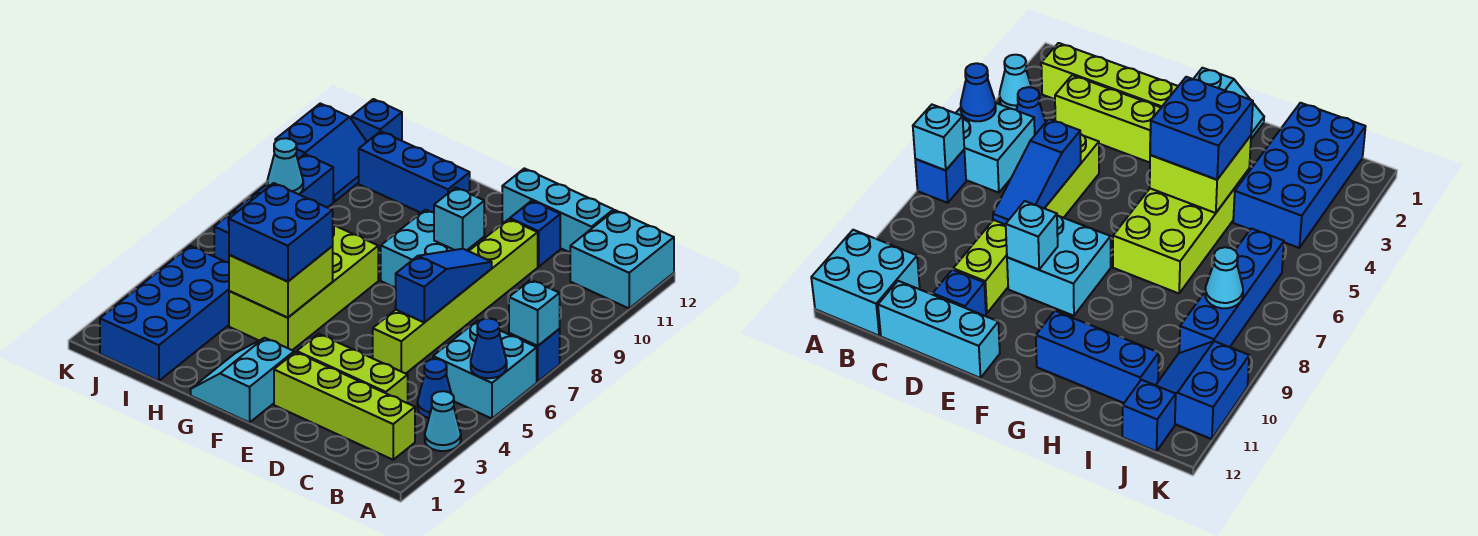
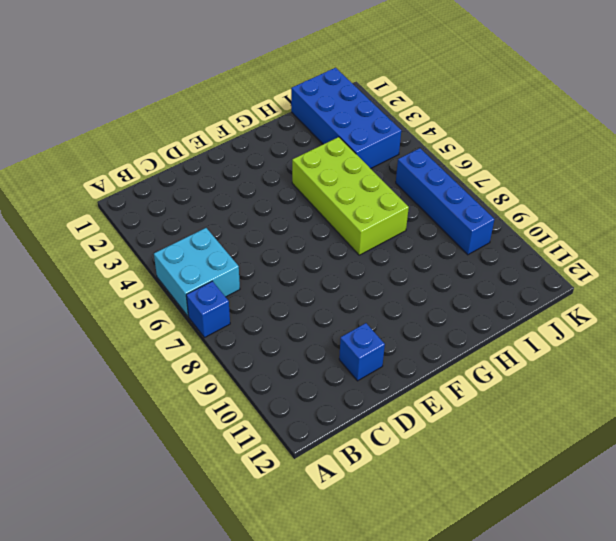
none -> cyan 1x1 cone [425,391,461,451]
none -> cyan 2x2 brick [570,210,674,308]
none -> lime 1x4 brick [274,352,415,460]

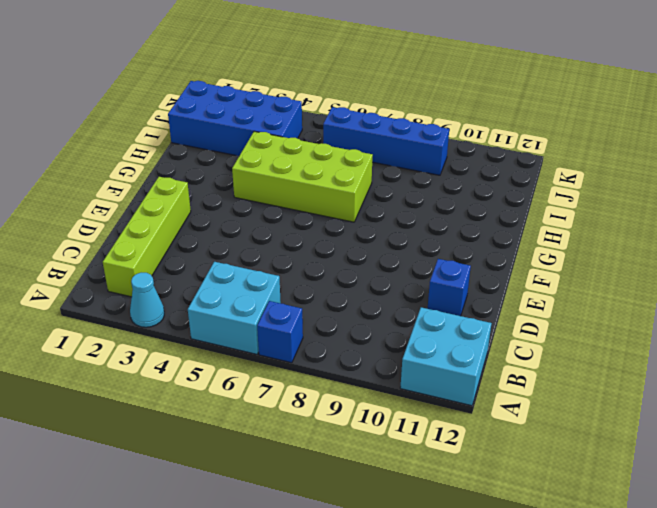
none -> blue 1x1 cone [417,359,451,418]
none -> lime 1x3 brick [297,334,408,403]
none -> cyan 1x3 brick [502,168,613,252]

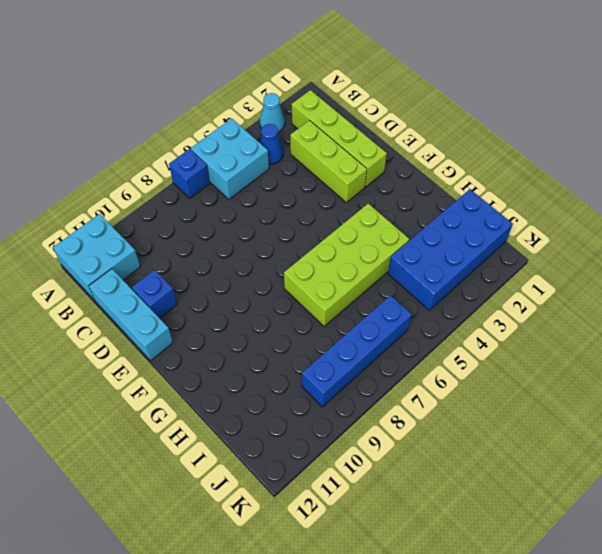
none -> lime 1x6 brick [373,219,538,374]
none -> cyan 2x2 brick [381,210,484,288]
none -> cyan 2x2 slope [191,338,294,423]

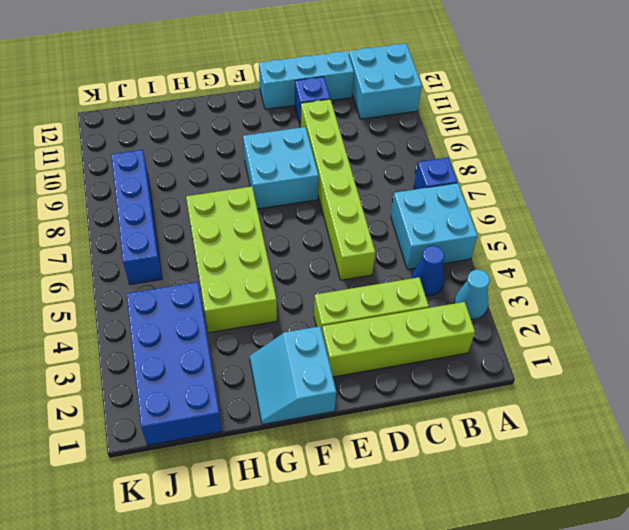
none -> blue 1x3 brick [359,131,470,213]
none -> blue 2x2 slope [275,104,367,202]
none -> blue 1x1 brick [351,99,402,142]

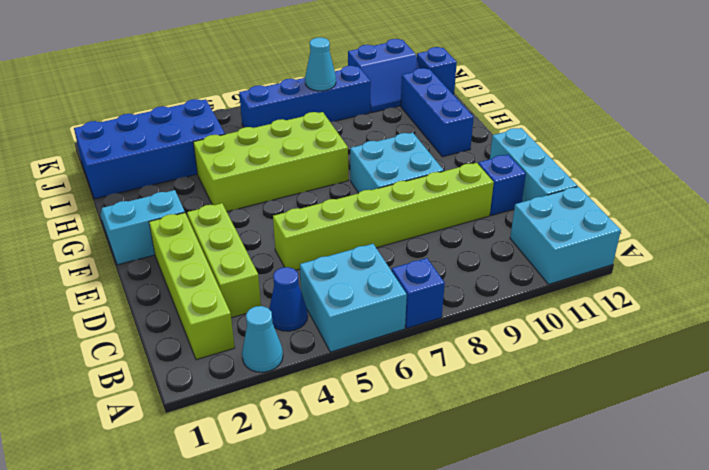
none -> blue 1x1 cone [471,318,507,378]
none -> cyan 1x1 brick [509,280,560,346]
none -> blue 1x3 slope [396,249,492,323]

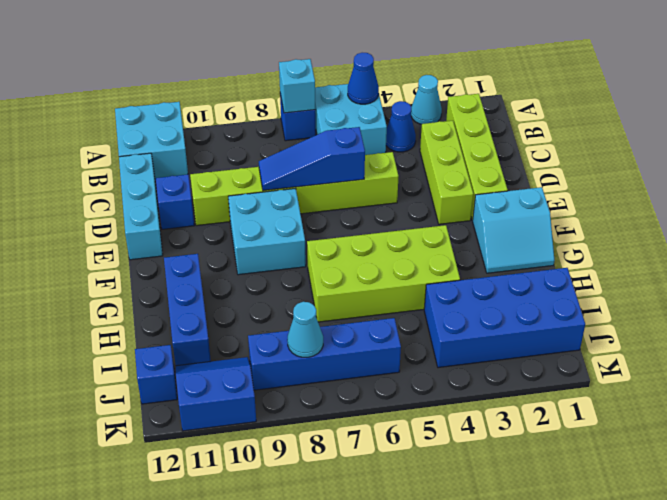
none -> cyan 1x1 brick [434,187,484,250]
none -> lime 2x2 brick [229,246,333,318]
none -> blue 2x2 brick [229,183,333,282]

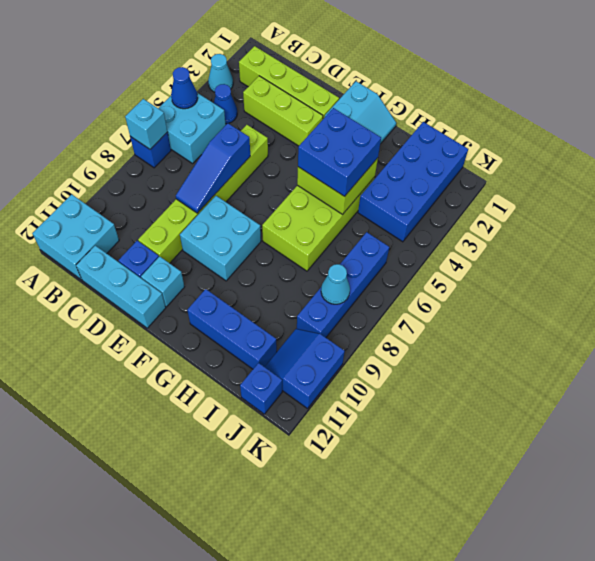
cyan 1x1 brick [141,256,184,307] -> cyan 1x1 brick moved to [434,187,484,250]

